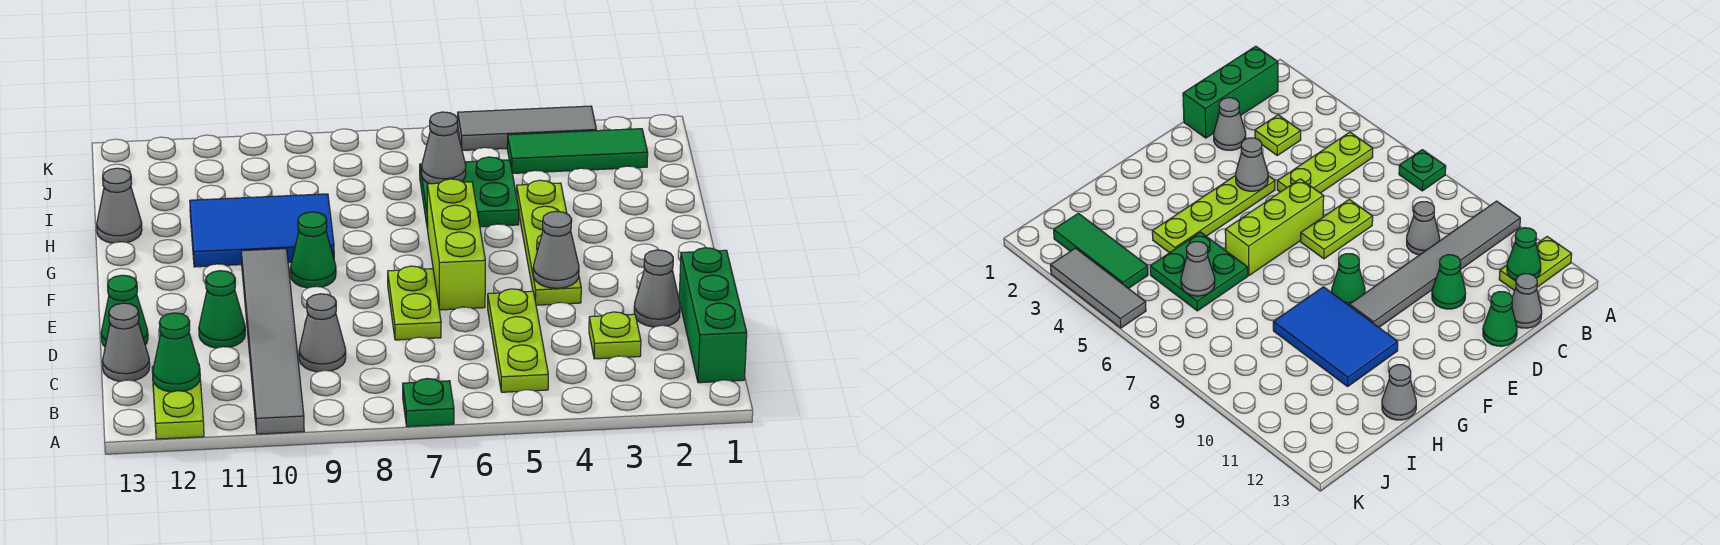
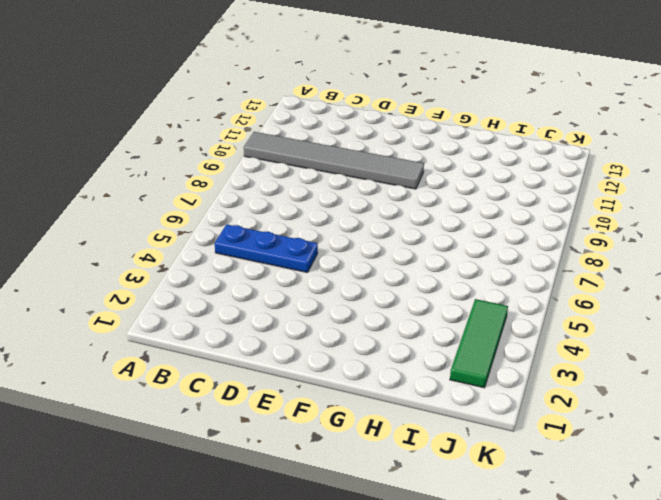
blue 1x3 plate [215,224,318,273] -> lime 1x3 plate [488,289,548,392]
none -> green 1x1 plate [403,379,454,427]
none -> lime 1x2 plate [152,366,204,439]
none -> green 1x3 brick [679,248,747,383]

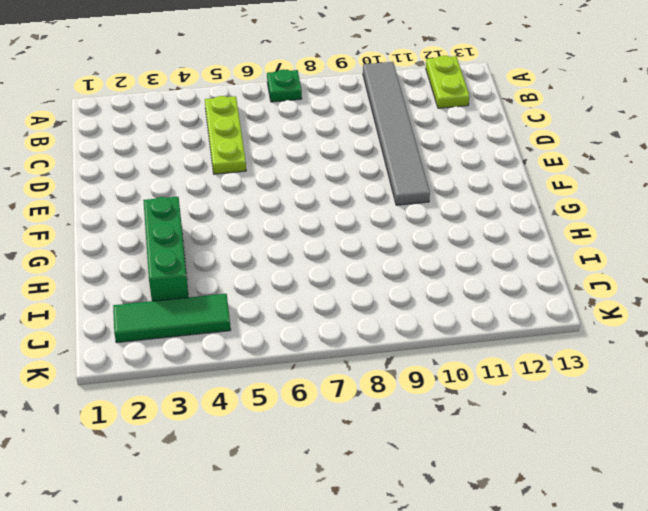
green 1x3 brick [143,197,188,301] -> green 1x3 brick moved to [679,248,747,383]
none -> lime 1x1 plate [589,312,641,359]
none -> grey 1x1 cone [299,294,346,372]
none -> grey 1x1 cone [102,303,150,381]

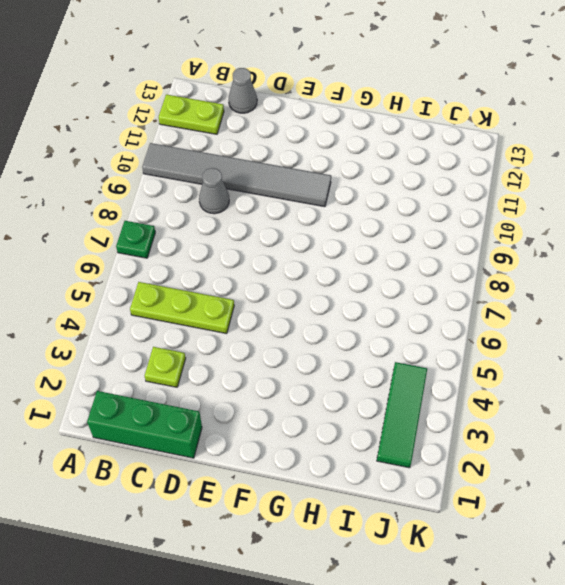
none -> grey 1x1 cone [634,250,680,327]
none -> lime 1x2 plate [388,266,441,340]
none -> green 1x1 cone [199,271,245,348]

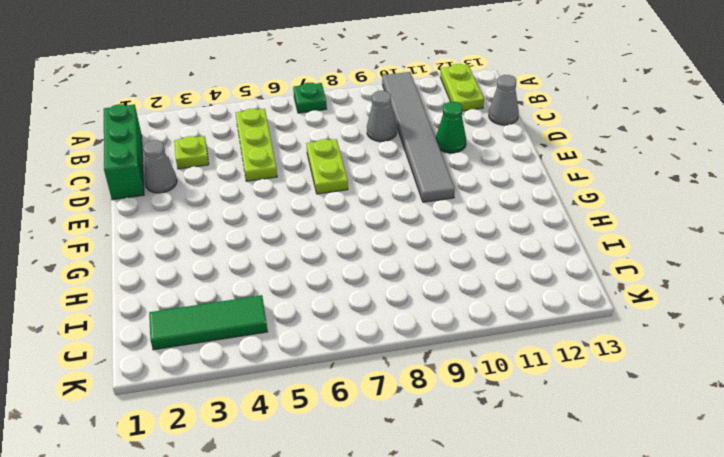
none -> green 1x1 cone [101,275,148,347]
none -> lime 1x4 plate [517,180,581,305]
none -> lime 1x3 brick [427,179,485,310]

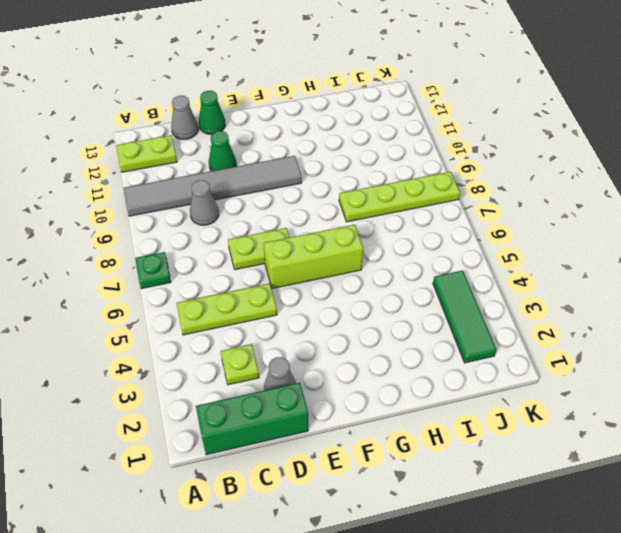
lime 1x4 plate [339,172,460,222] -> lime 1x4 plate moved to [517,180,581,305]
none -> green 1x1 cone [290,212,336,288]
none -> blue 2x3 tile [190,194,334,267]
none -> green 2x2 plate [420,157,519,229]

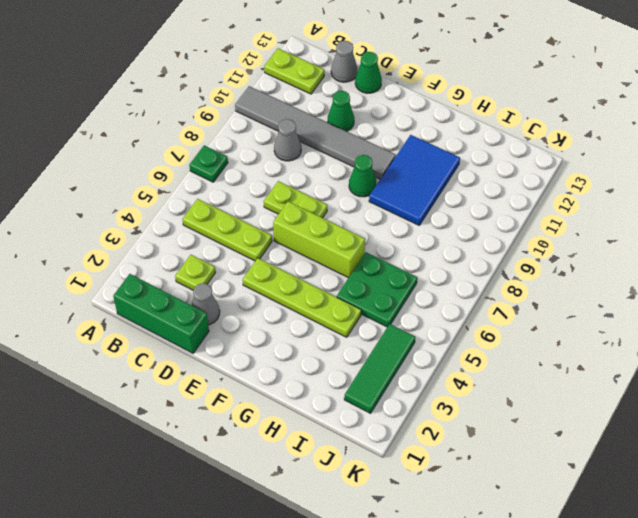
none -> grey 1x1 cone [97,168,142,243]
none -> grey 1x3 tile [458,106,596,150]
none -> green 1x1 cone [153,313,200,392]

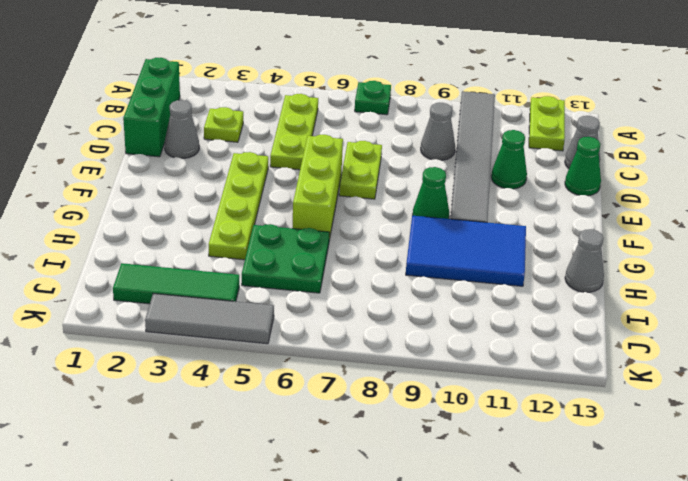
none -> green 1x1 cone [153,313,200,392]
none -> grey 1x1 cone [533,211,579,288]
none -> grey 1x1 cone [422,112,466,184]

